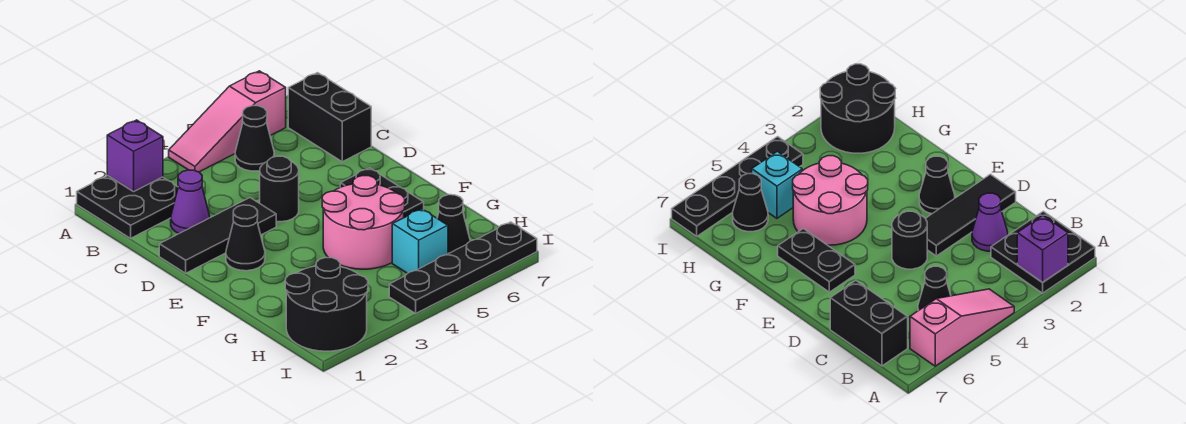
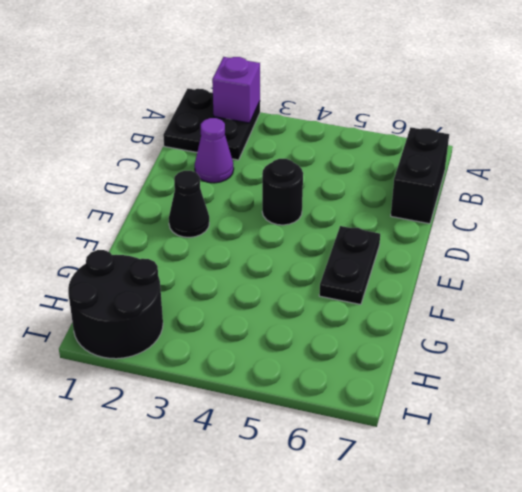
none -> pink 1x3 slope [169,71,286,172]
none -> black 1x1 cone [235,106,274,171]
none -> black 1x3 tile [159,198,276,273]

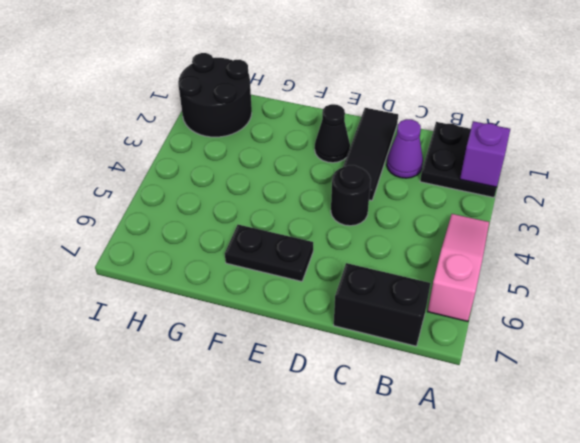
none -> black 1x1 cone [235,106,274,171]
none -> pink 2x2 round brick [322,176,405,269]
none -> cyan 1x1 brick [392,209,448,273]

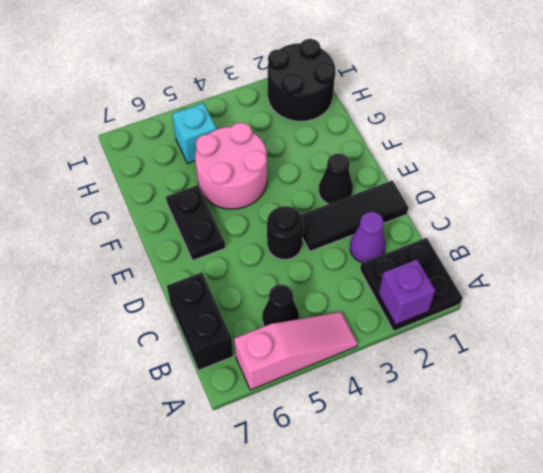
none -> black 1x1 cone [437,195,470,254]
none -> black 1x4 plate [389,222,537,313]

